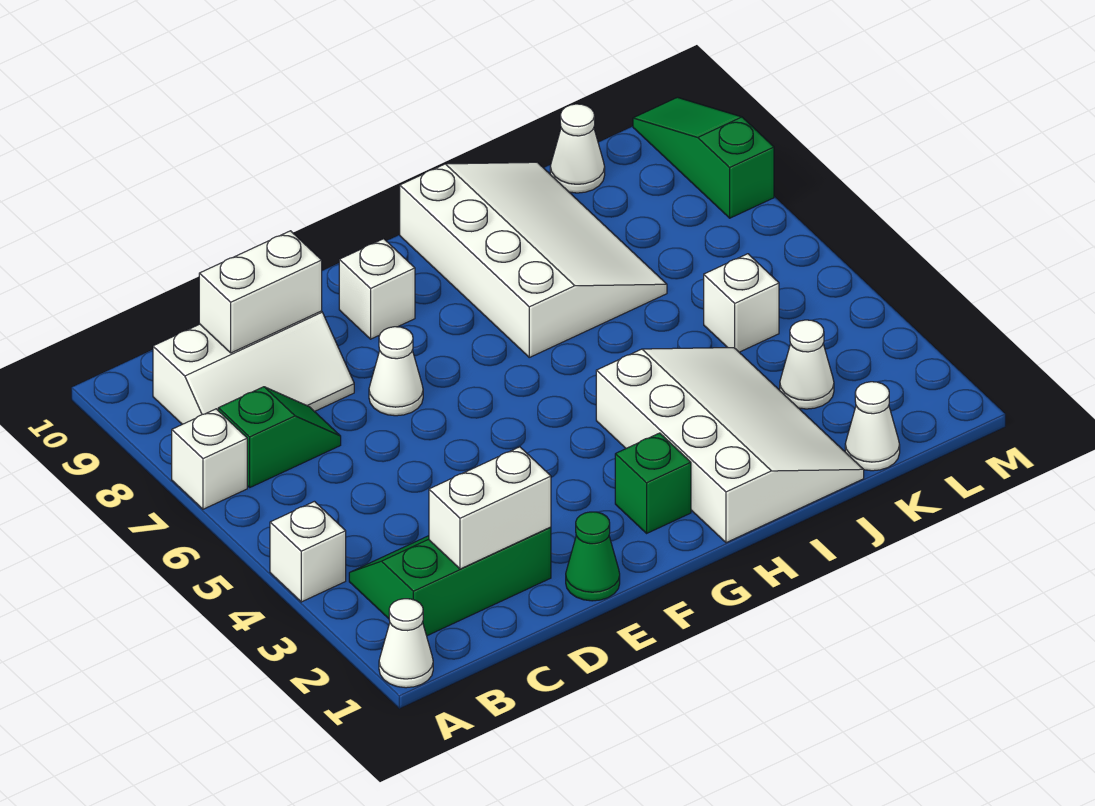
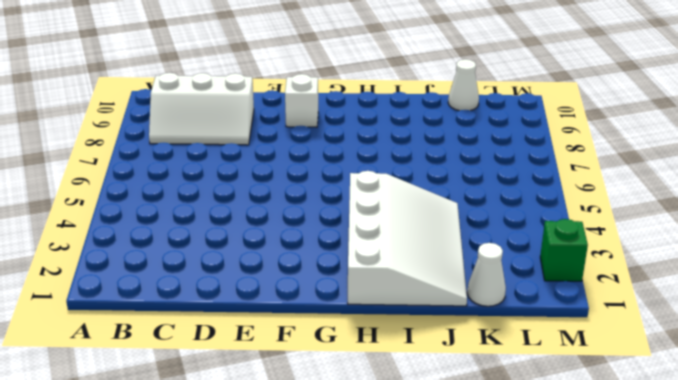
green 1x1 brick [540,219,588,281] -> green 1x1 brick moved to [615,433,691,533]
none -> white 1x1 cone [379,599,433,688]
none -> white 1x1 brick [270,501,346,602]
none -> white 1x1 brick [172,409,247,509]

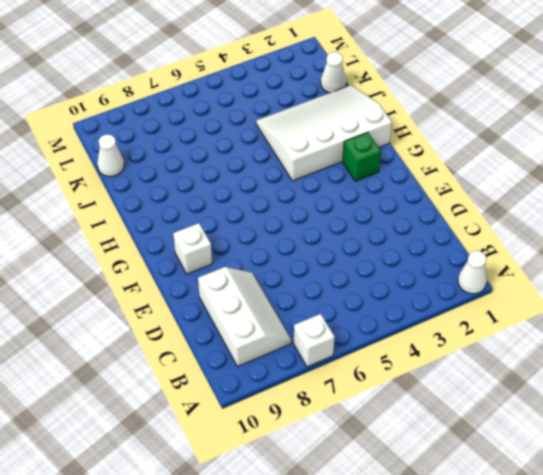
none -> white 1x1 brick [270,501,346,602]
none -> green 2x3 slope [349,527,551,636]
none -> green 1x2 slope [218,387,341,487]

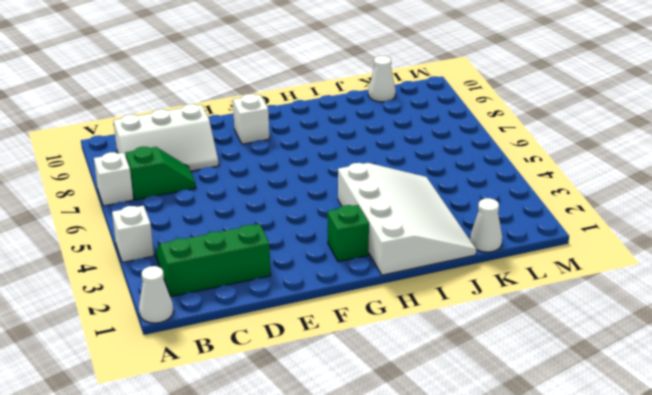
none -> green 1x1 cone [566,512,620,601]
none -> white 1x1 cone [369,327,423,416]
none -> white 3x4 slope [400,162,667,357]

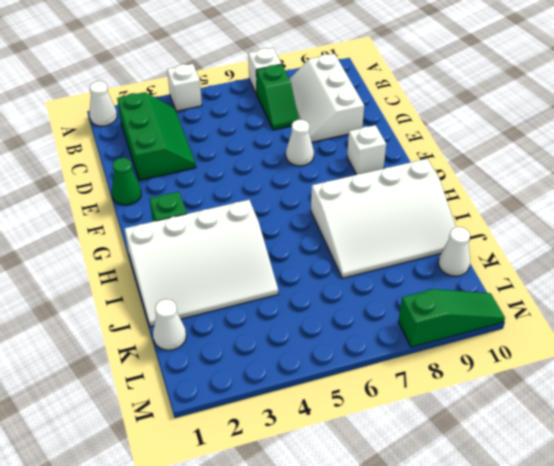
none -> white 1x1 cone [780,320,834,409]
none -> white 1x1 brick [704,254,779,352]
none -> white 1x2 brick [429,447,551,569]

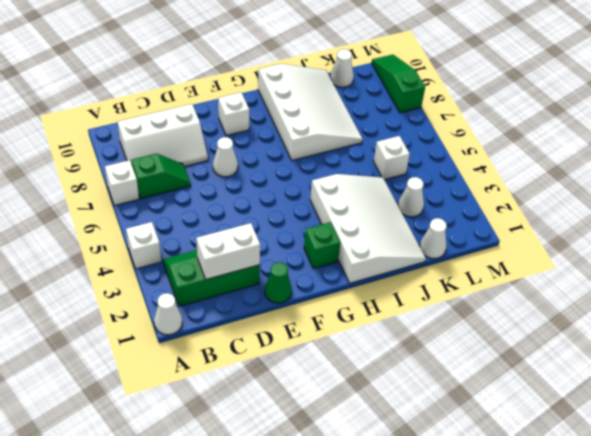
none -> white 1x2 brick [199,231,322,353]

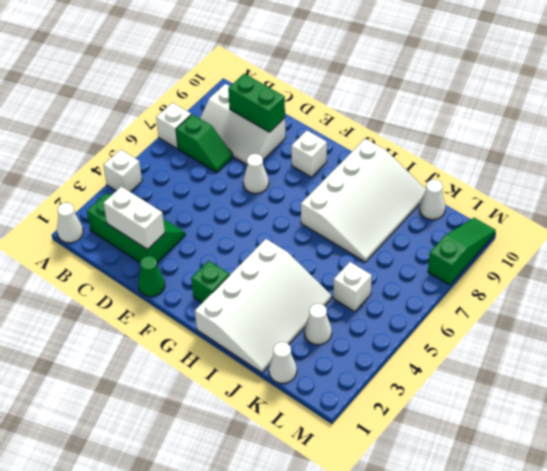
green 1x2 brick [228,74,285,132] -> white 1x2 brick [199,231,322,353]

